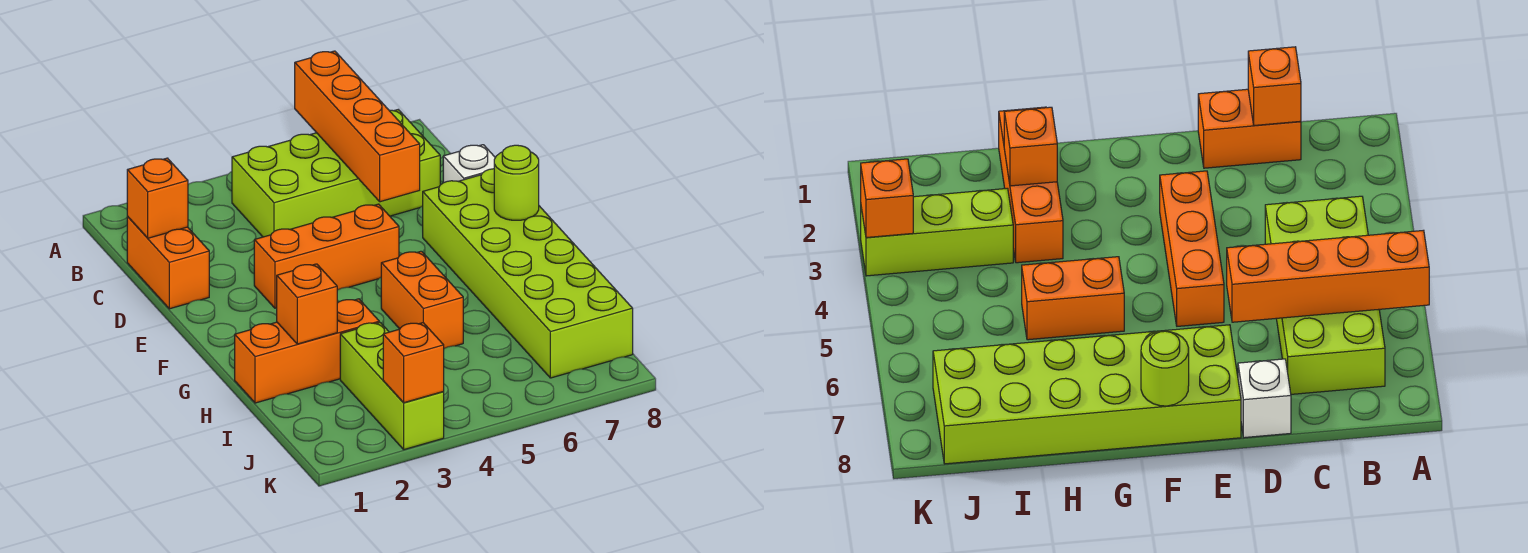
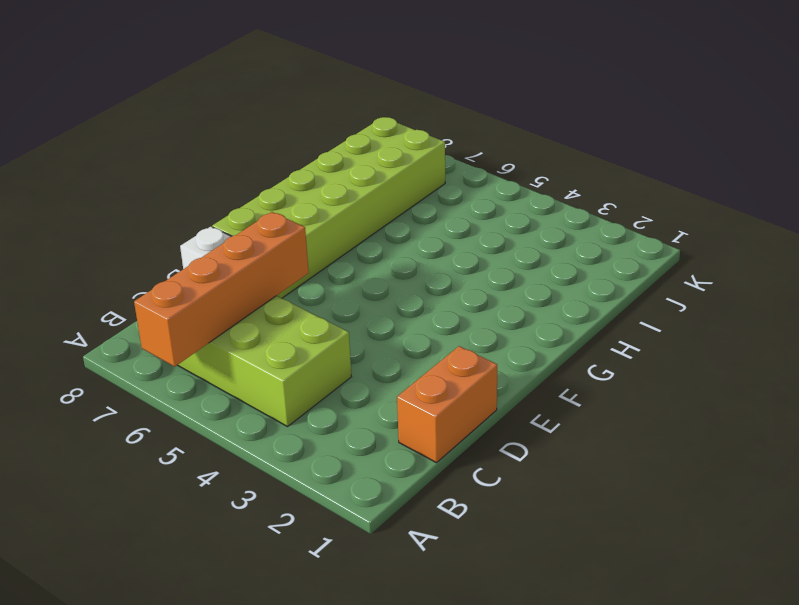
none -> orange 1x3 brick [254,204,399,308]
none -> orange 1x2 brick [381,251,463,348]
none -> orange 1x3 brick [235,299,379,403]

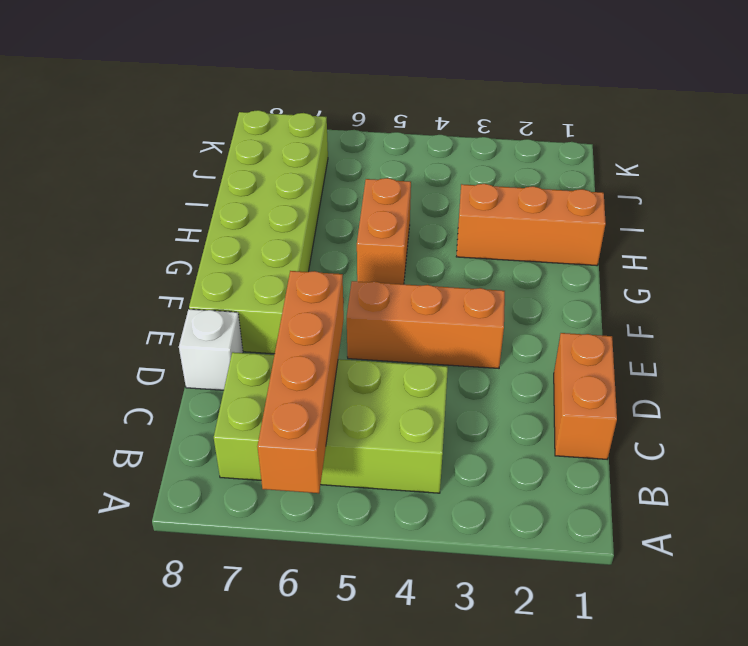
none -> lime 1x3 brick [340,322,444,450]
none -> orange 1x1 brick [127,158,188,238]
none -> lime 1x1 round brick [494,145,539,220]

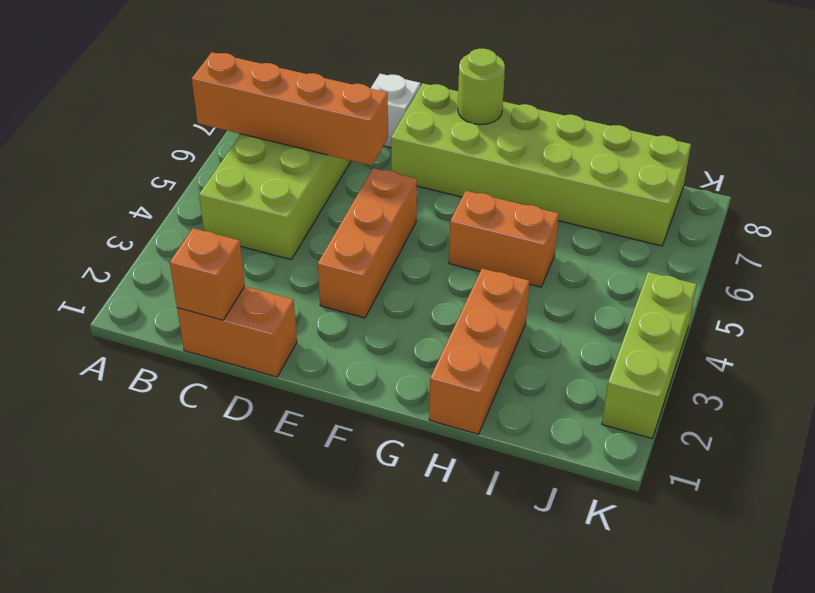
lime 1x3 brick [602,272,697,438] -> lime 1x3 brick turned to [340,322,444,450]
none -> orange 1x1 brick [277,264,337,344]
none -> orange 1x1 brick [383,323,444,403]

